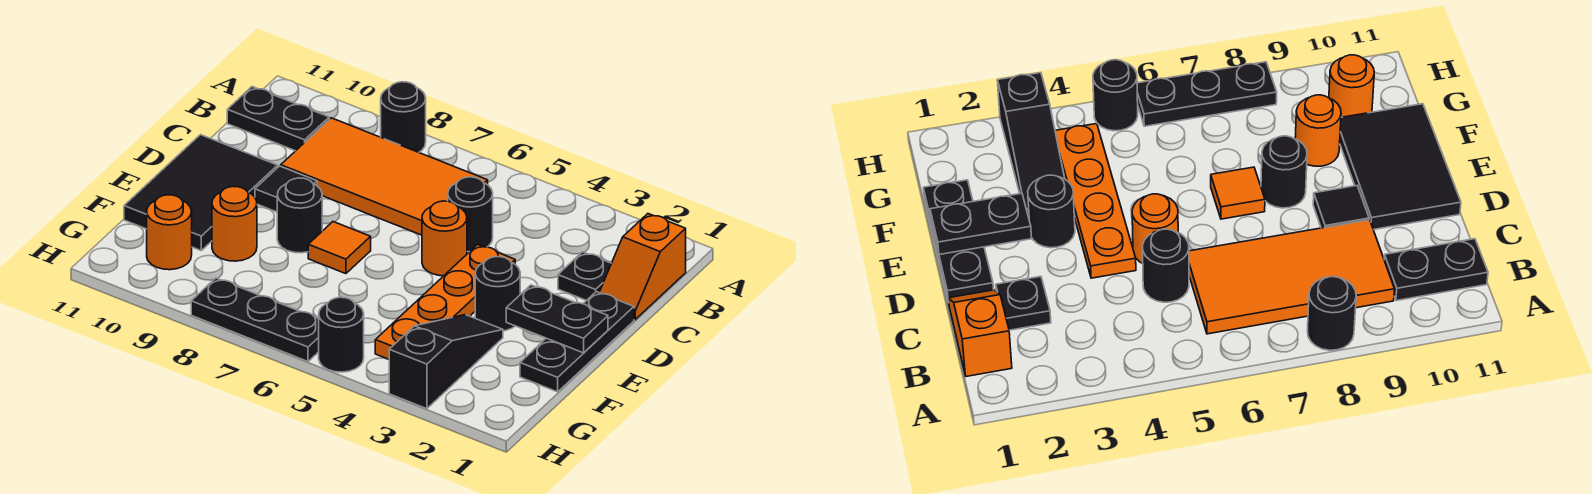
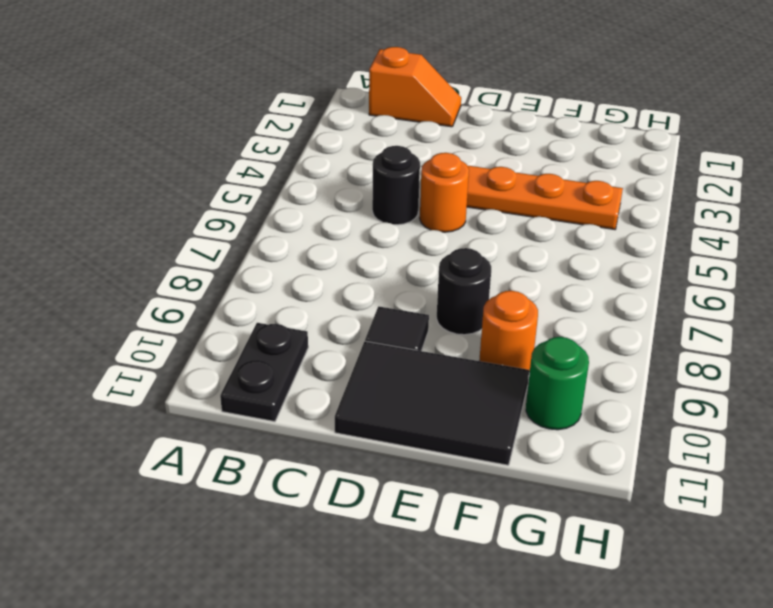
green 1x1 round brick [526,337,589,430] -> orange 1x1 round brick [147,195,192,270]
none -> black 1x1 round brick [381,82,426,152]
none -> orange 2x4 tile [281,118,488,235]
none -> black 1x1 plate [558,252,611,301]

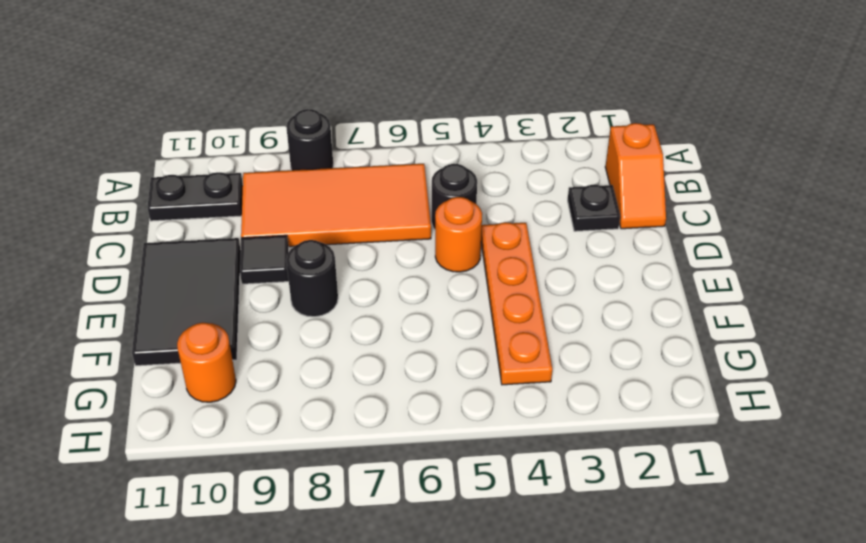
none -> black 1x3 plate [520,292,634,392]
none -> black 1x1 round brick [475,257,520,331]
none -> orange 1x1 tile [308,222,371,274]

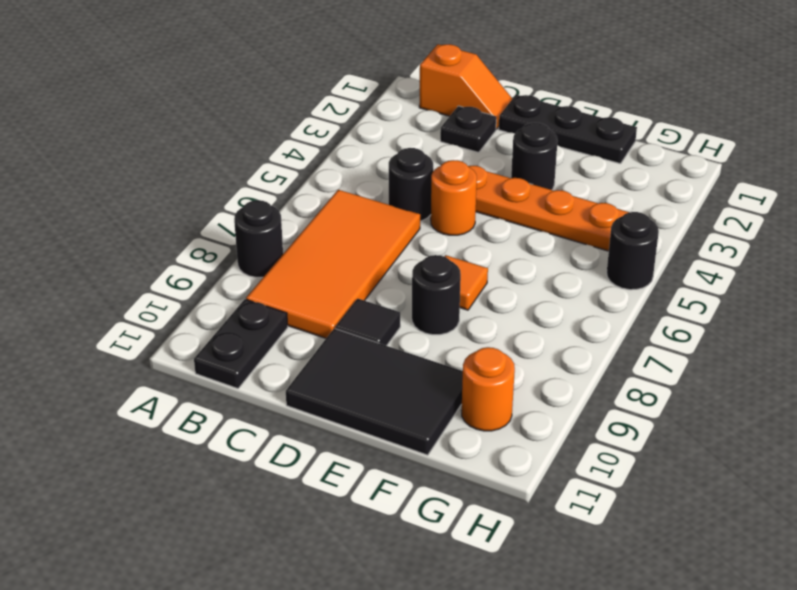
none -> black 1x3 slope [389,315,503,409]
none -> orange 1x1 round brick [212,187,257,261]
none -> black 1x3 plate [191,278,319,361]

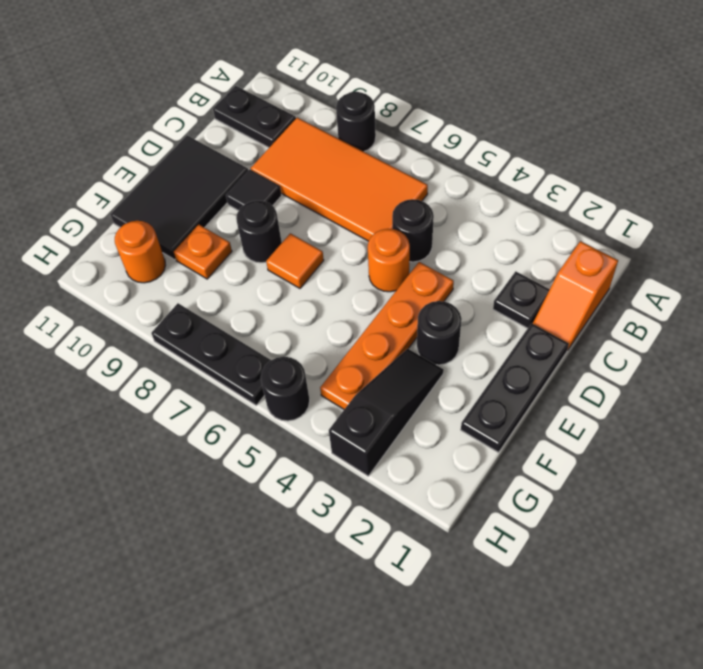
orange 1x1 plate [174,225,232,279] -> orange 1x1 round brick [212,187,257,261]
none -> black 1x2 plate [506,285,608,353]

